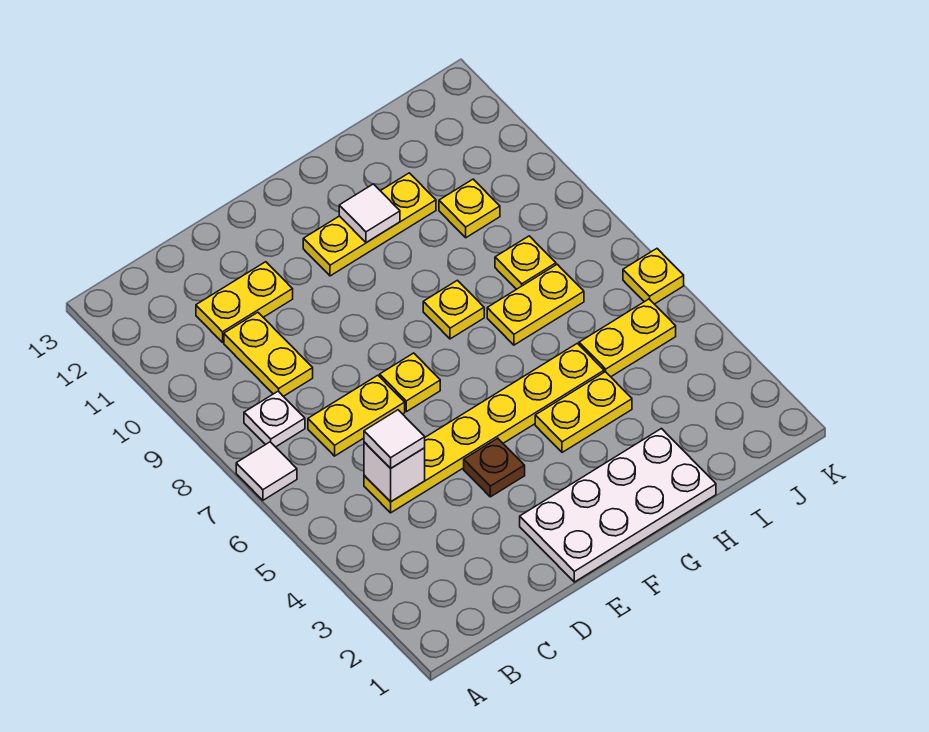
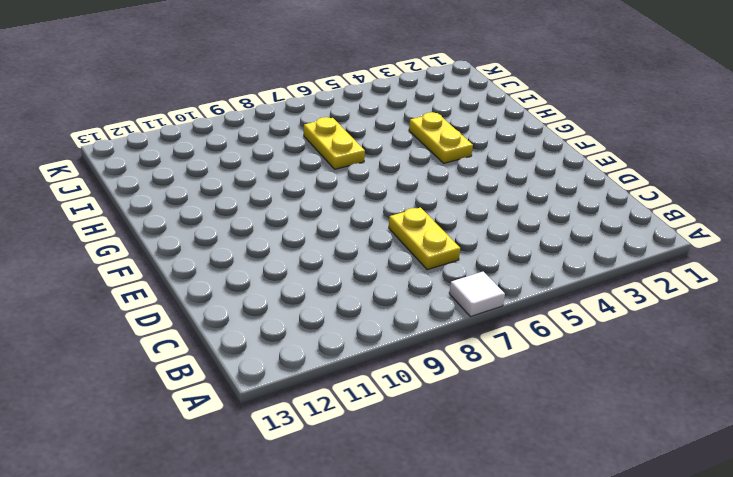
none -> white 1x1 plate [244,391,305,447]
none -> yellow 1x6 plate [364,343,604,513]
none -> yellow 1x2 plate [224,312,313,396]

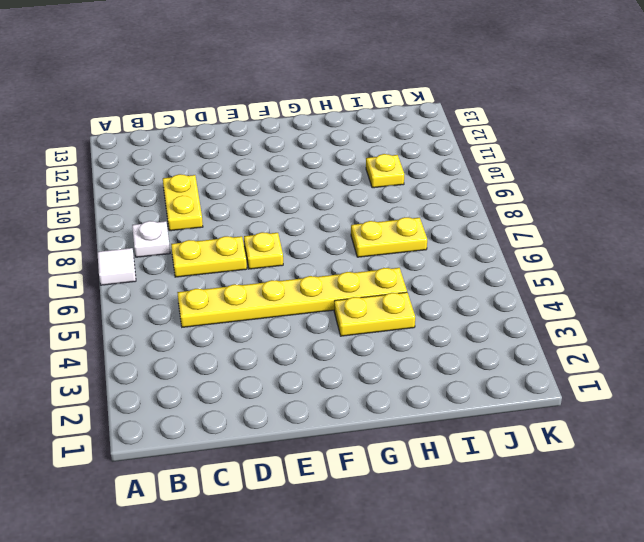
none -> yellow 1x2 plate [196,262,293,342]
none -> white 2x4 plate [520,429,716,582]
none -> brown 1x1 plate [464,438,525,497]

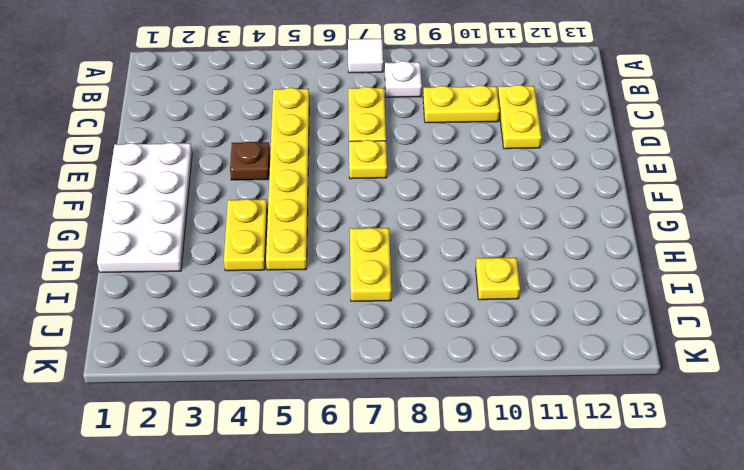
none -> yellow 1x3 plate [303,173,436,276]
none -> yellow 1x1 plate [423,280,484,339]
none -> yellow 1x2 plate [579,299,676,377]

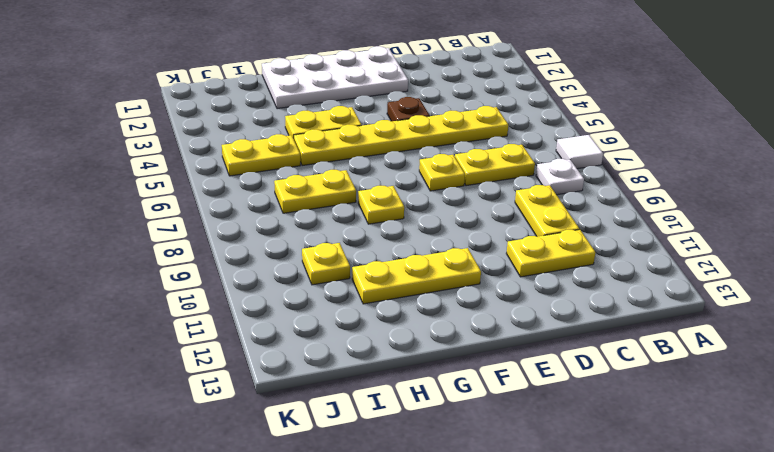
none -> yellow 1x1 plate [495,236,556,289]
none -> yellow 1x1 plate [623,249,684,304]
none -> white 1x1 brick [364,442,425,502]

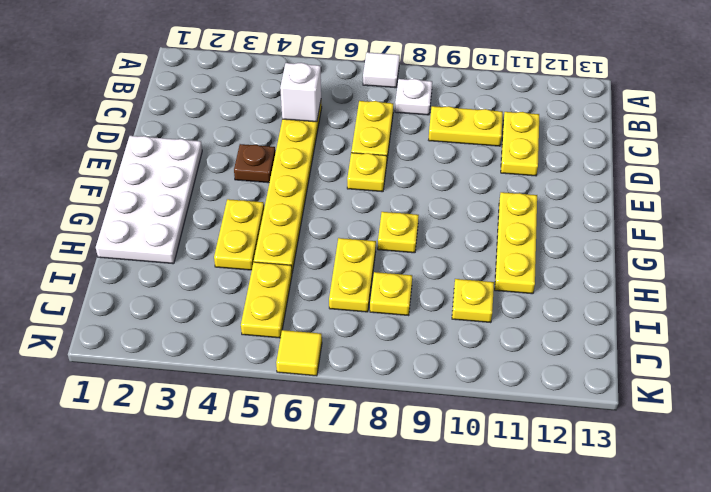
yellow 1x1 tile [276,330,322,376] -> yellow 1x1 plate [623,249,684,304]
none -> white 1x1 tile [339,184,400,243]
none -> white 1x1 tile [364,410,425,468]

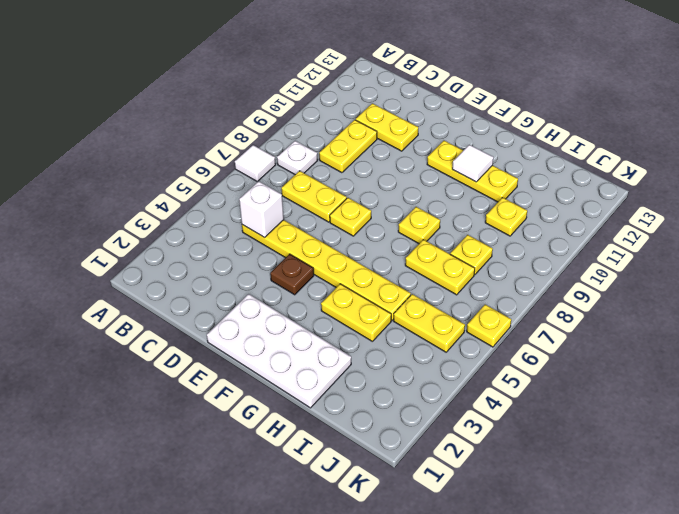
none -> white 1x1 tile [364,410,425,468]

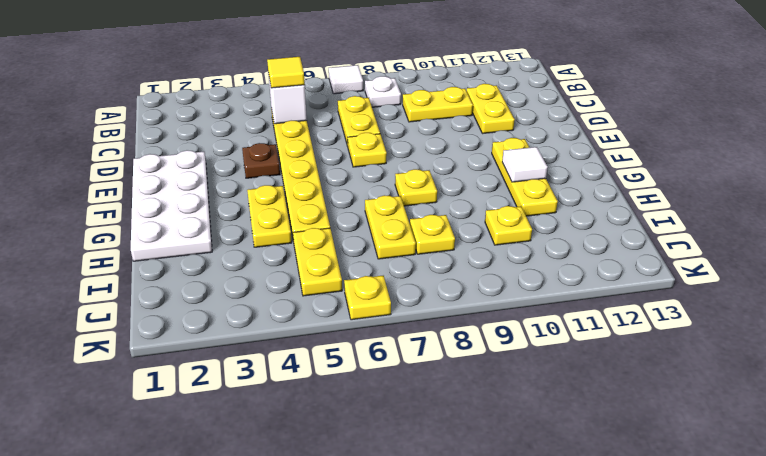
yellow 1x1 tile [267,57,305,88] -> white 1x1 tile [364,410,425,468]

